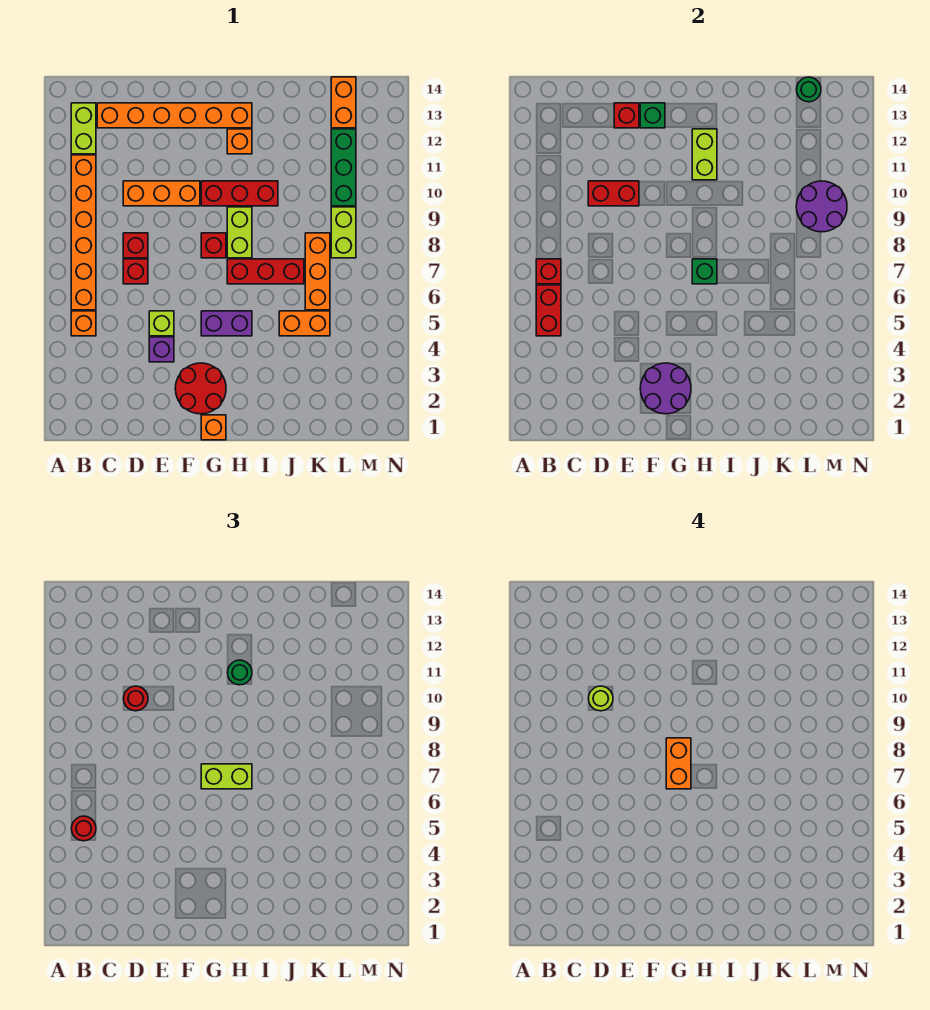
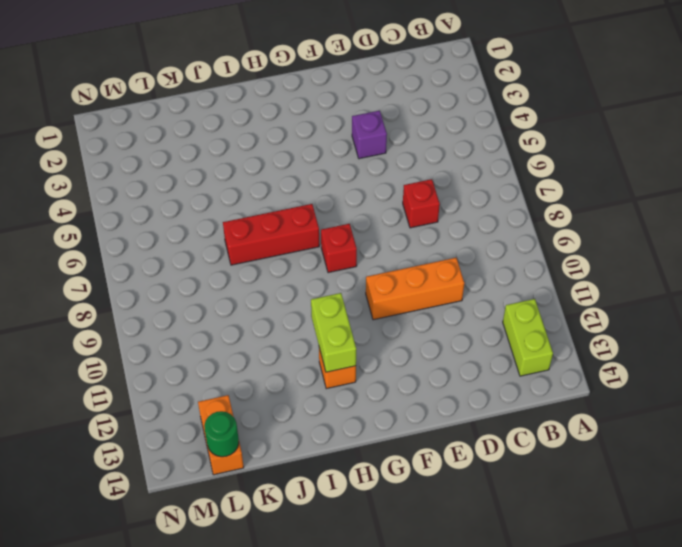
none -> orange 1x1 brick [71,311,96,336]
none -> orange 1x6 brick [71,155,96,310]
none -> orange 1x6 brick [97,103,252,128]
none -> red 1x1 brick [123,233,148,258]

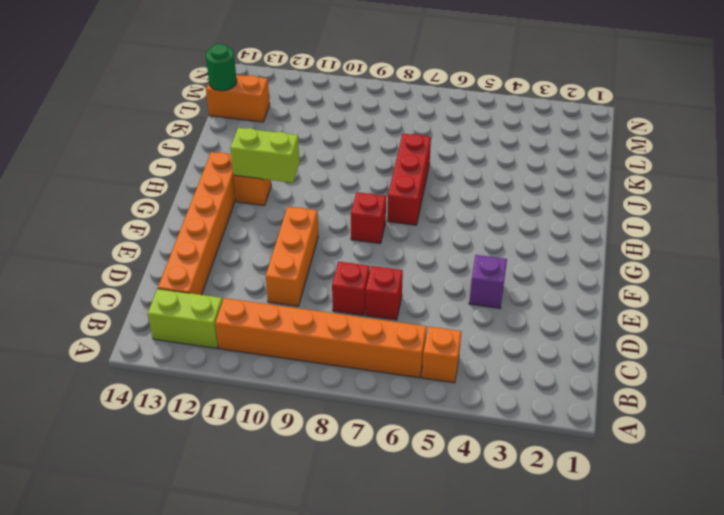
none -> lime 1x1 brick [149,311,174,336]
none -> red 2x2 round brick [175,363,226,414]
none -> orange 1x1 brick [201,415,226,440]
none -> purple 1x2 brick [201,311,252,336]

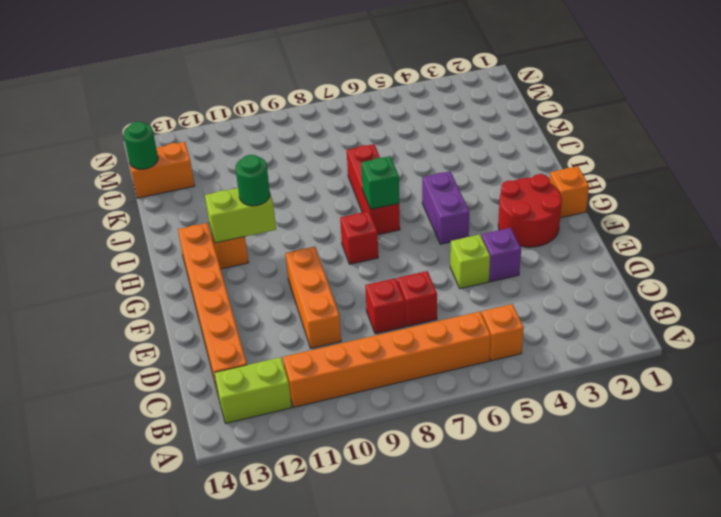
none -> red 1x3 brick [201,181,278,206]
none -> lime 1x2 brick [227,207,252,258]
none -> orange 1x2 brick [279,311,330,336]
none -> orange 1x3 brick [305,233,330,310]

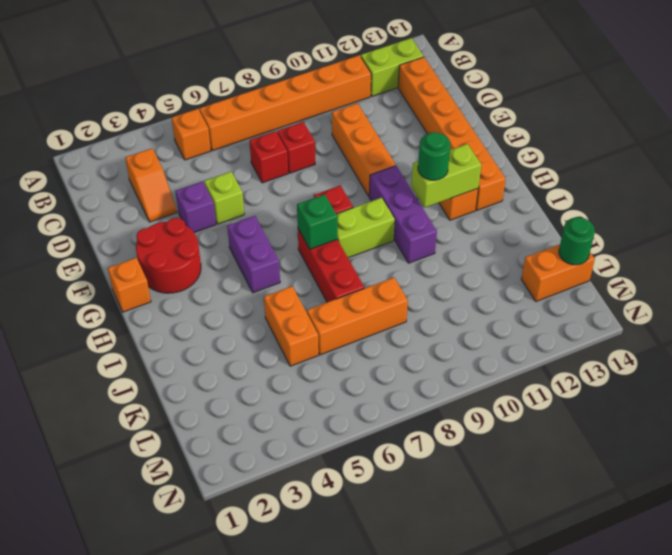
orange 1x2 slope [125,148,177,222] -> none
purple 1x3 brick [369,166,437,263] -> red 1x3 brick [201,181,278,206]
none -> lime 1x2 brick [331,207,356,258]
none -> green 1x3 brick [331,129,356,206]
none -> red 1x2 brick [536,285,561,336]
none -> red 1x1 brick [536,259,561,284]

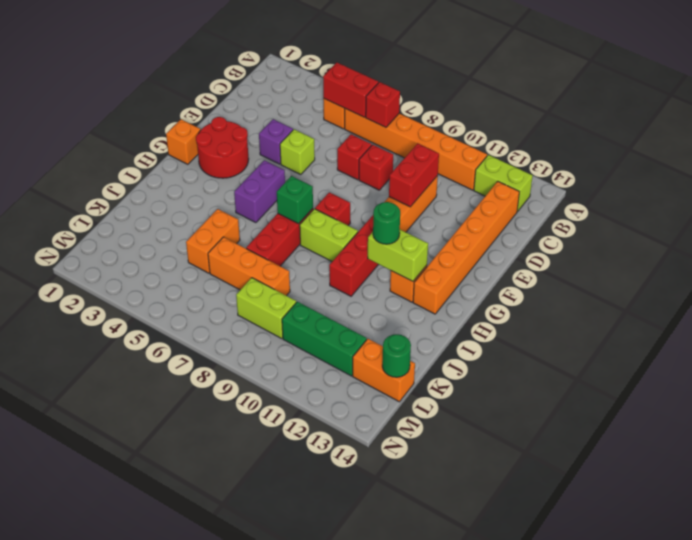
none -> red 1x1 brick [614,103,639,128]
none -> purple 2x2 round brick [640,363,691,414]
none -> green 1x1 brick [640,103,665,128]
none -> purple 2x2 round brick [796,181,847,232]

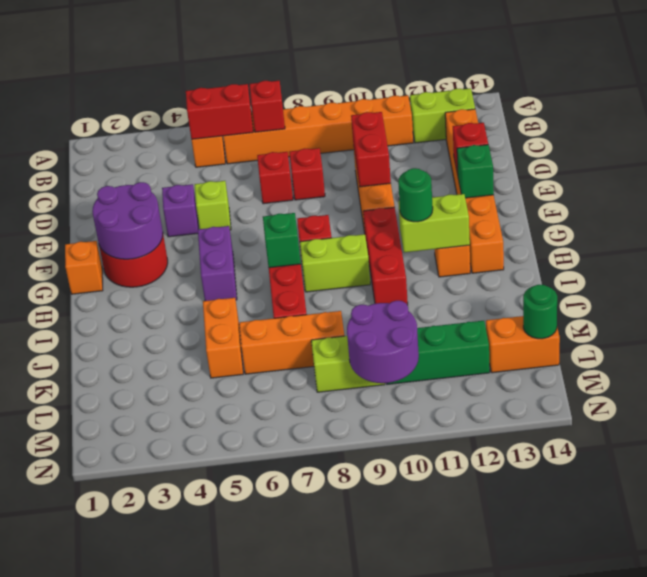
none -> red 1x1 round brick [71,816,96,841]
none -> red 1x1 round brick [123,686,148,711]
none -> lime 1x2 brick [201,764,252,789]
none -> lime 1x1 round brick [588,686,613,711]

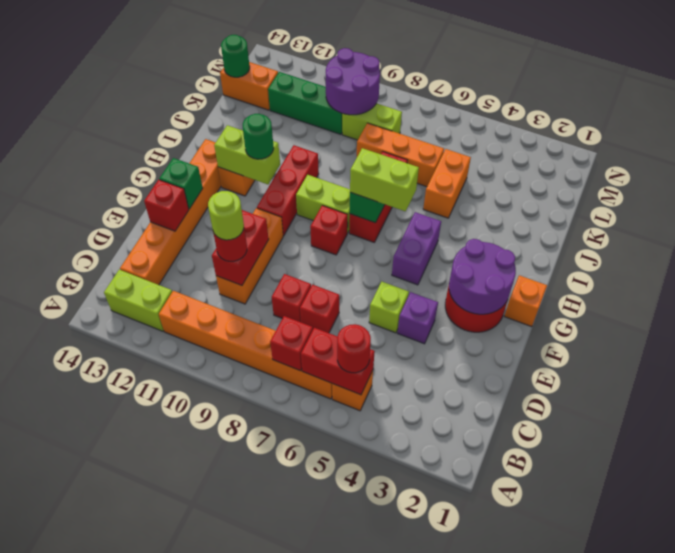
lime 1x2 brick [350,148,419,211] -> lime 1x2 brick turned to [201,764,252,789]
none -> orange 1x2 brick [666,738,691,789]

